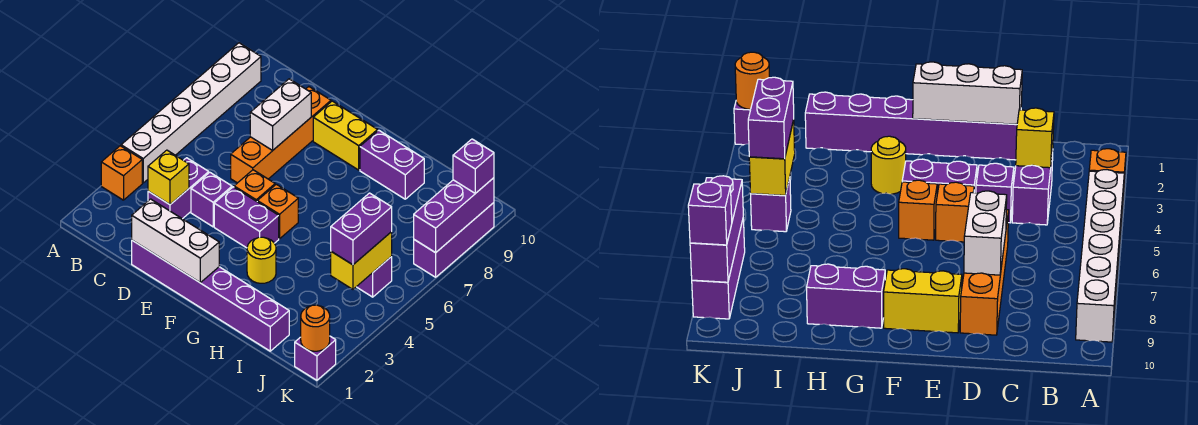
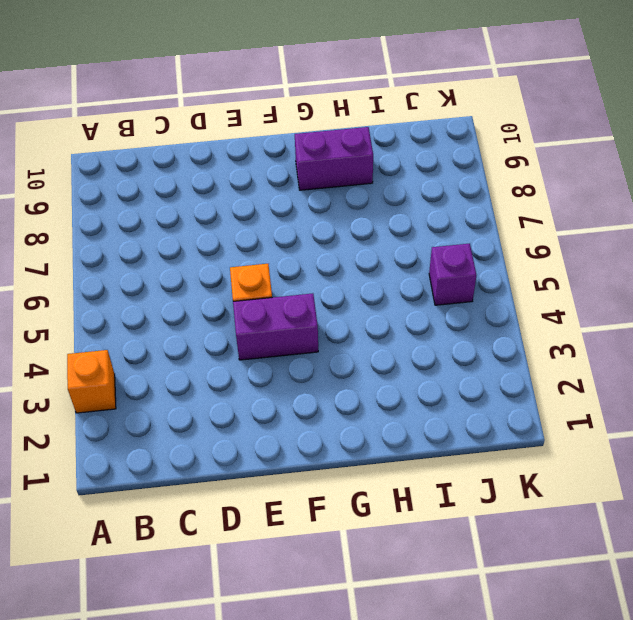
none -> white 1x6 brick [121,43,261,183]
none -> purple 1x2 brick [148,158,209,219]
none -> purple 1x6 brick [132,240,289,351]

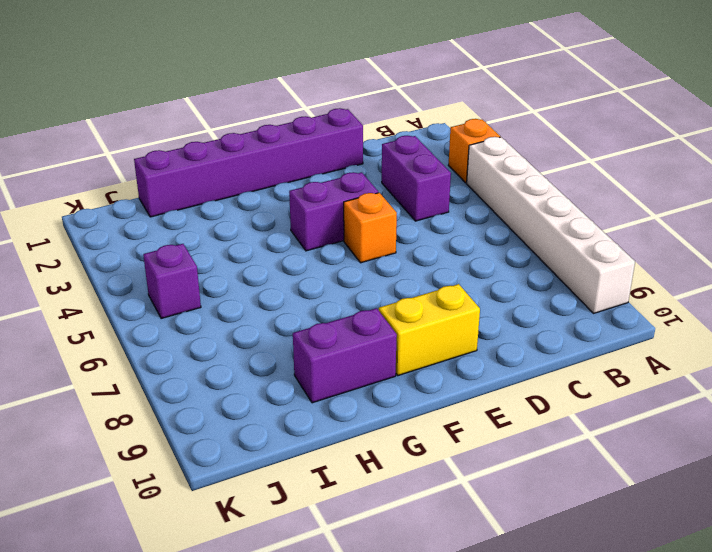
none -> purple 1x1 brick [191,173,232,227]
none -> orange 1x4 brick [231,87,331,183]
none -> orange 1x1 brick [257,184,298,239]

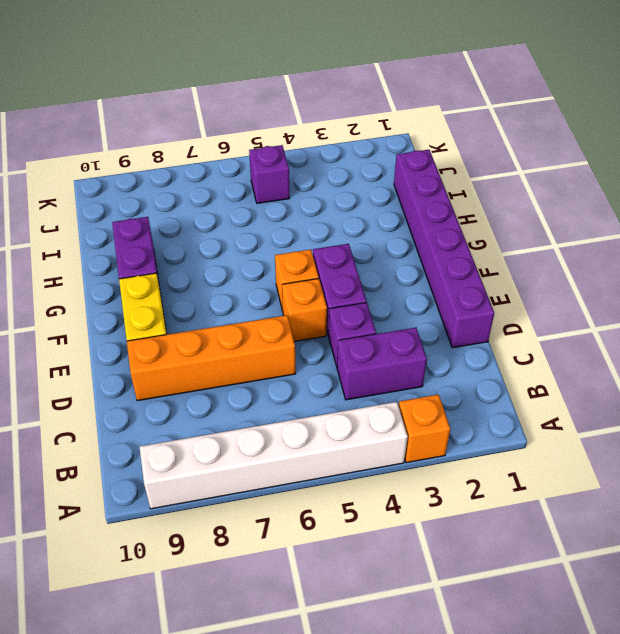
none -> yellow 1x1 round brick [247,237,276,283]
none -> purple 1x1 brick [295,336,336,380]
none -> purple 1x3 brick [414,203,494,277]

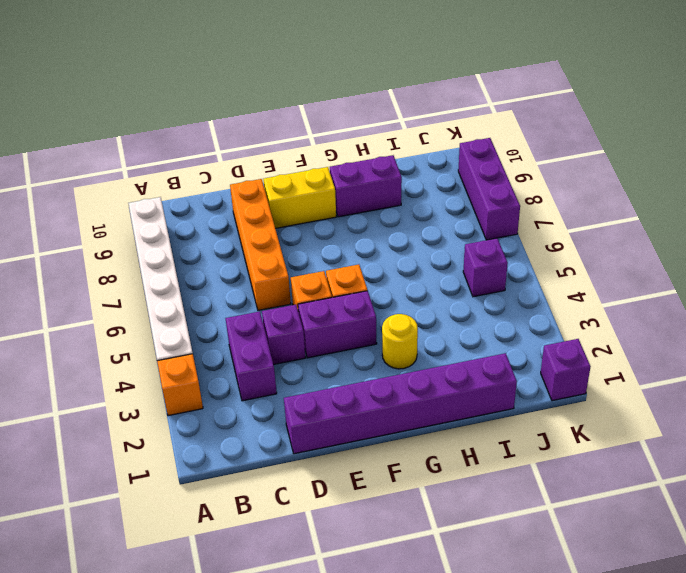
none -> yellow 1x1 brick [148,150,189,205]
none -> white 1x3 brick [132,199,219,283]
none -> white 1x2 brick [250,79,311,150]

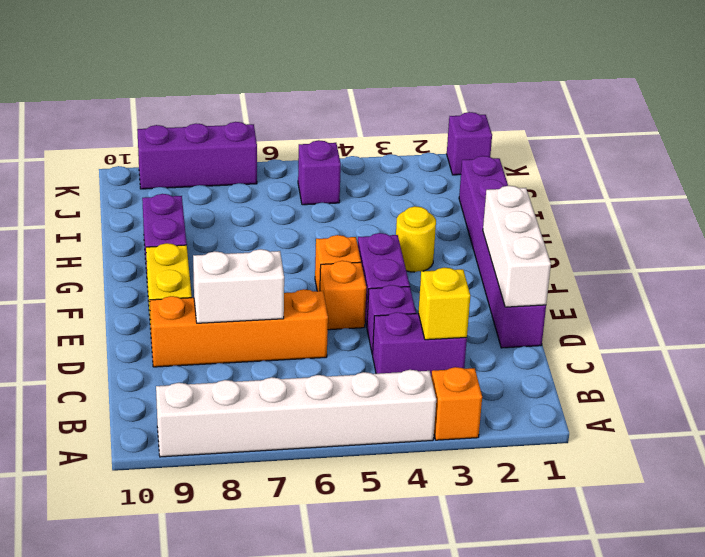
none -> yellow 1x2 brick [331,232,392,289]
none -> orange 1x1 round brick [301,305,330,351]
none -> purple 1x3 brick [414,178,494,253]

